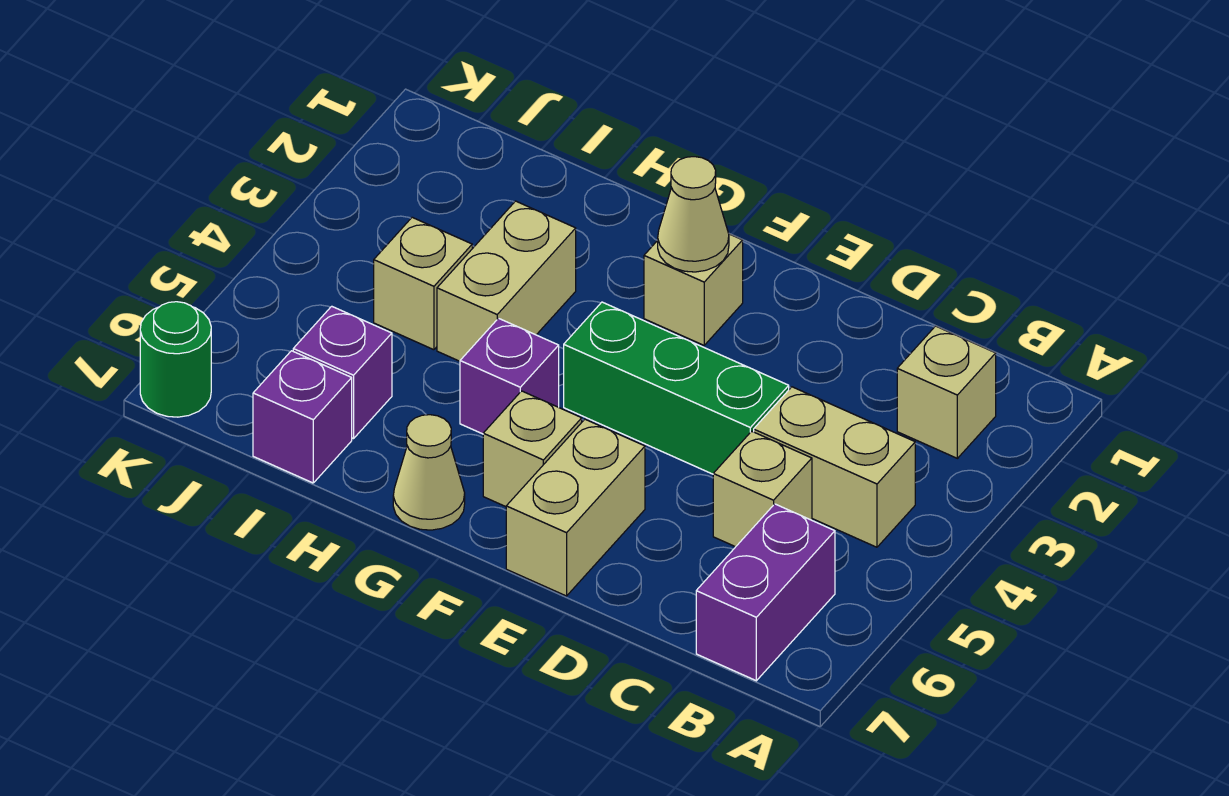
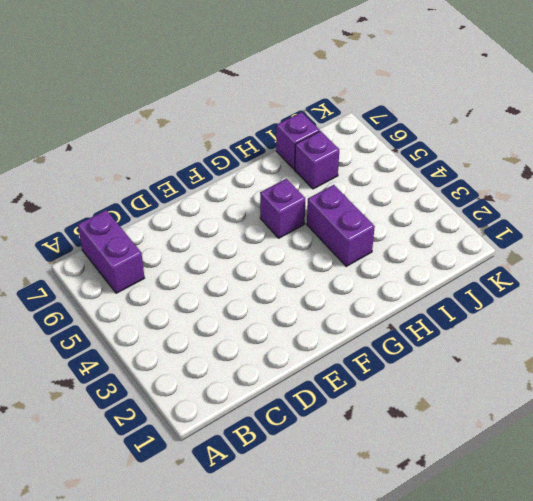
purple 1x2 brick [307,185,375,266] -> tan 1x2 brick [437,201,576,361]
none -> tan 1x1 brick [897,326,996,458]
none -> tan 1x2 brick [754,387,915,547]
none -> tan 1x1 brick [713,431,812,547]

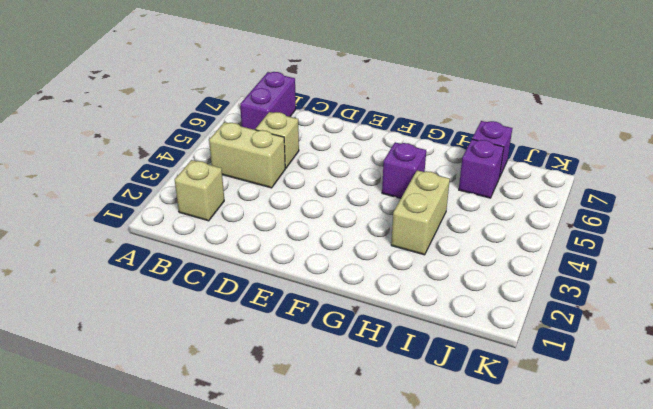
none -> green 1x3 brick [564,302,789,474]
none -> tan 1x2 brick [506,419,645,596]
none -> tan 1x1 brick [644,234,743,345]

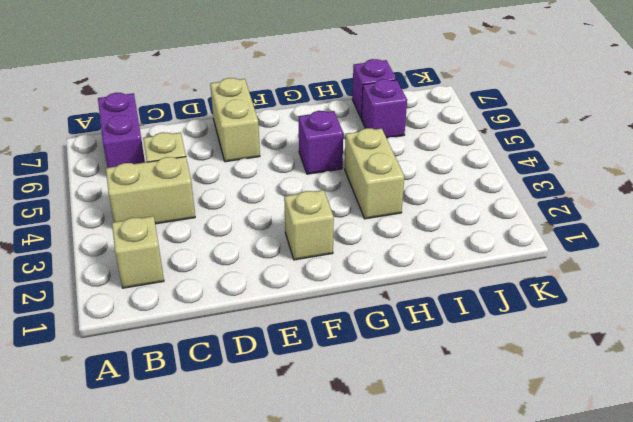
none -> green 1x3 brick [564,302,789,474]
none -> tan 1x1 brick [483,391,582,507]
none -> tan 1x1 cone [393,415,465,530]

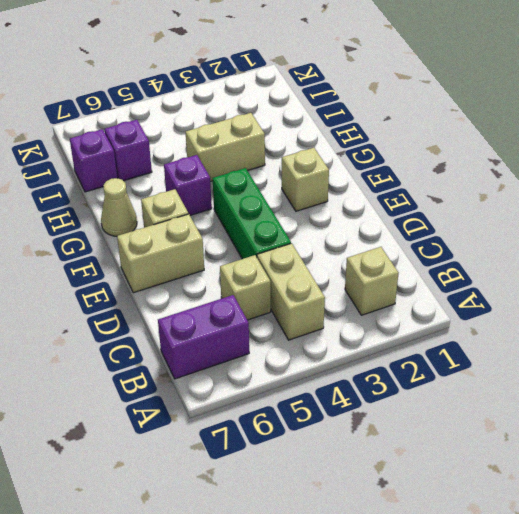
none -> tan 1x1 brick [374,217,472,350]
none -> green 1x1 round brick [140,302,211,417]
none -> tan 1x1 cone [657,157,729,272]

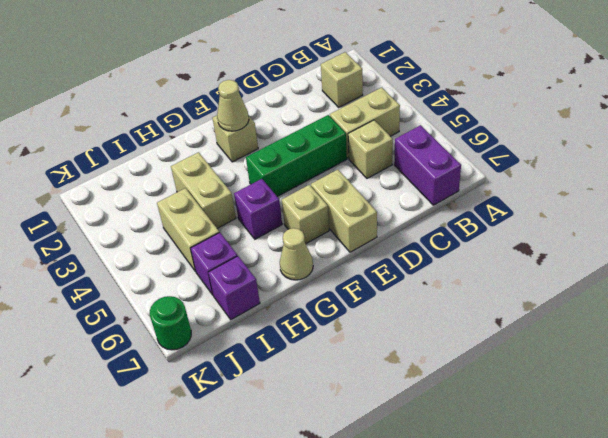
tan 1x2 brick [157,188,219,272] -> tan 1x1 brick [374,217,472,350]

